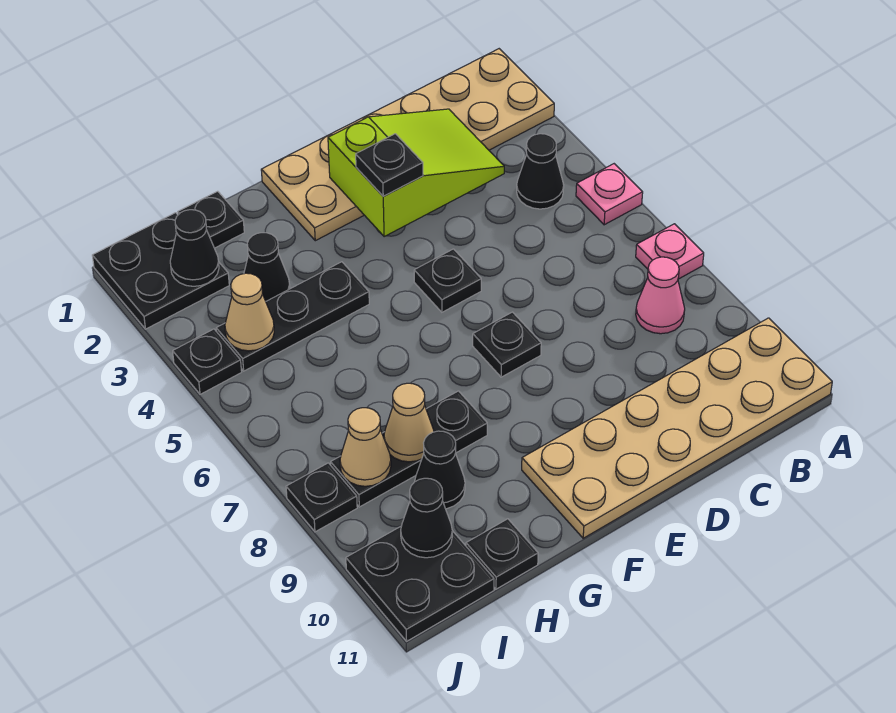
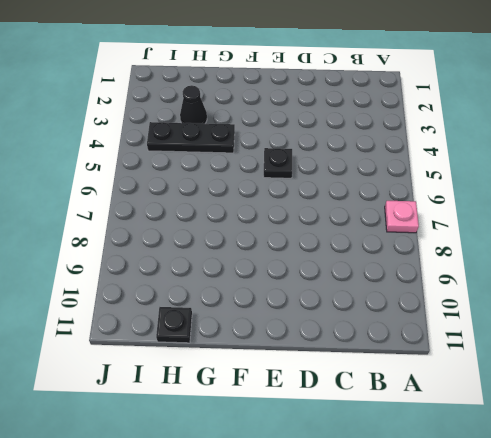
none -> tan 2x6 plate [261,49,554,241]
none -> pink 1x1 plate [576,164,643,225]
none -> tan 2x6 plate [522,318,832,538]

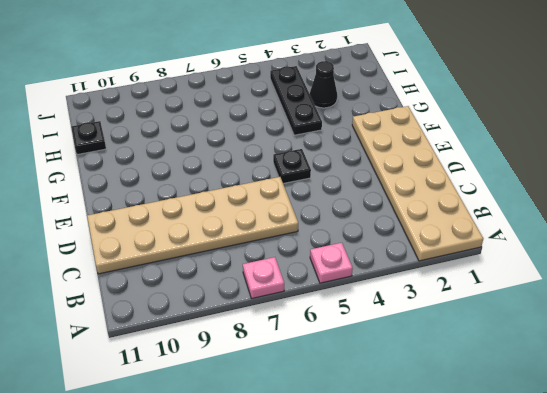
tan 2x6 plate [87,177,298,274] -> tan 2x6 plate turned to [522,318,832,538]
none -> black 1x1 cone [517,134,564,209]
none -> pink 1x1 cone [636,257,685,334]
none -> black 1x1 plate [473,312,541,377]

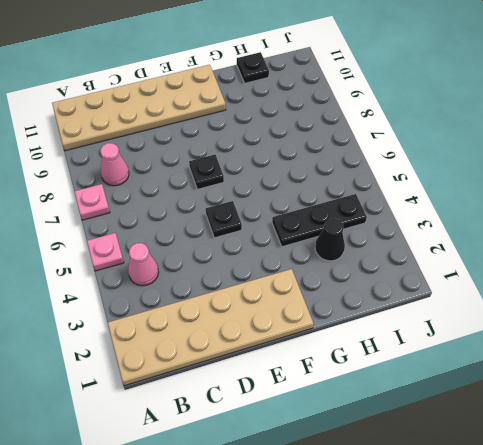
pink 1x1 cone [128,243,159,286] -> black 1x1 cone [517,134,564,209]
none -> black 1x3 plate [331,391,487,507]
none -> black 1x1 plate [178,191,244,248]
none -> black 1x1 cone [415,431,465,509]

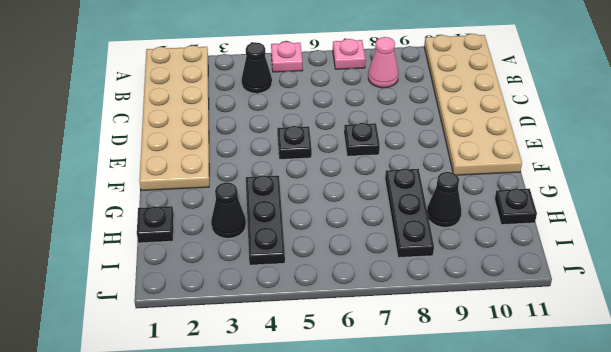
none -> black 2x2 plate [92,213,229,329]
none -> black 2x2 plate [346,527,494,641]
none -> black 1x1 plate [173,329,242,394]

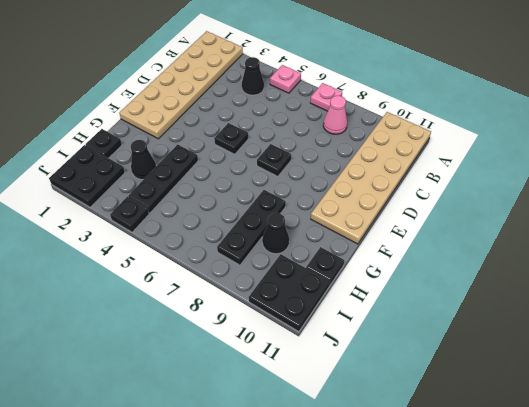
none -> black 1x1 plate [286,463,357,532]
none -> lime 2x3 slope [328,109,504,236]
none -> tan 1x1 cone [384,383,434,462]

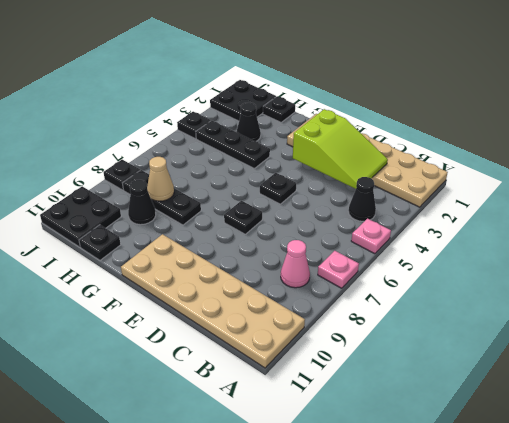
none -> black 1x1 cone [170,210,219,286]
none -> tan 1x1 cone [225,273,274,351]
none -> tan 1x1 cone [340,408,391,486]

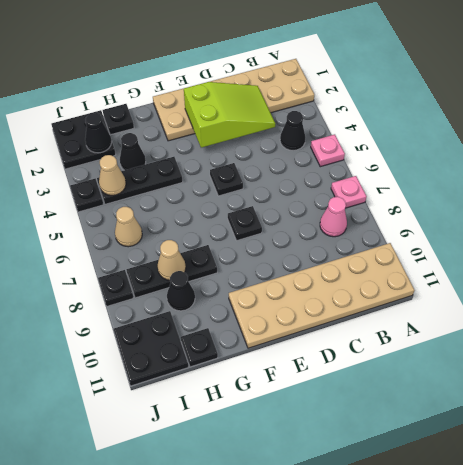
tan 1x1 cone [115,207,142,247] -> tan 1x1 cone moved to [340,408,391,486]
none -> black 1x1 cone [401,478,452,558]
none -> black 1x1 plate [356,134,423,196]

